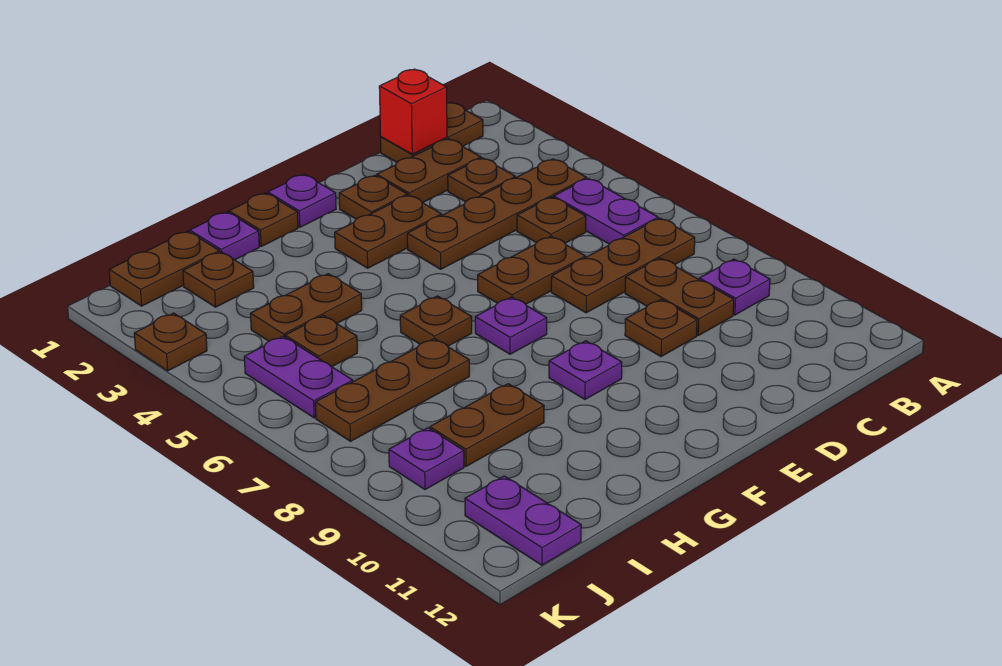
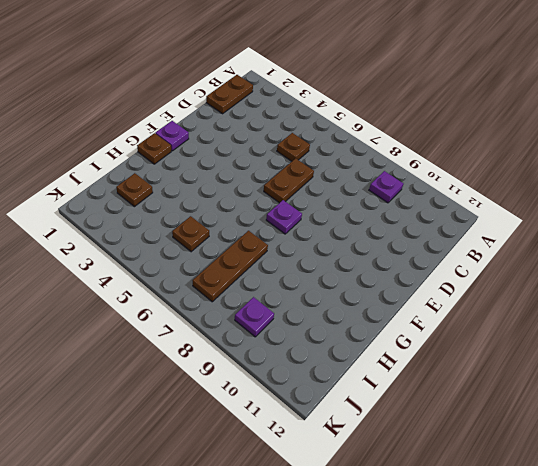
none -> brown 1x4 plate [407,159,586,269]
none -> purple 1x2 plate [554,178,658,244]
none -> brown 1x3 plate [551,218,695,313]
none -> brown 1x2 plate [377,139,481,203]

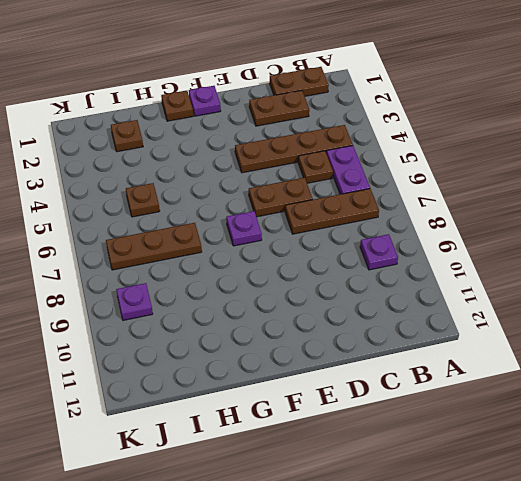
none -> brown 1x1 plate [448,158,515,202]
none -> brown 1x2 plate [625,258,734,335]
none -> brown 1x1 plate [625,300,697,357]
none -> brown 1x1 plate [339,175,407,219]

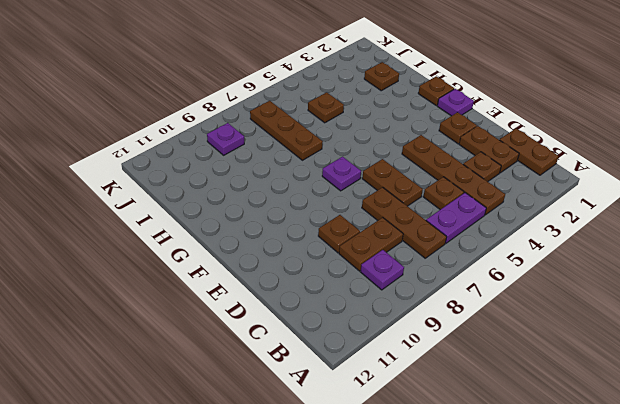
none -> brown 1x2 plate [335,195,442,268]
none -> purple 1x1 plate [549,341,622,399]
none -> brown 1x1 plate [400,296,472,346]
none -> purple 1x1 plate [190,212,259,260]

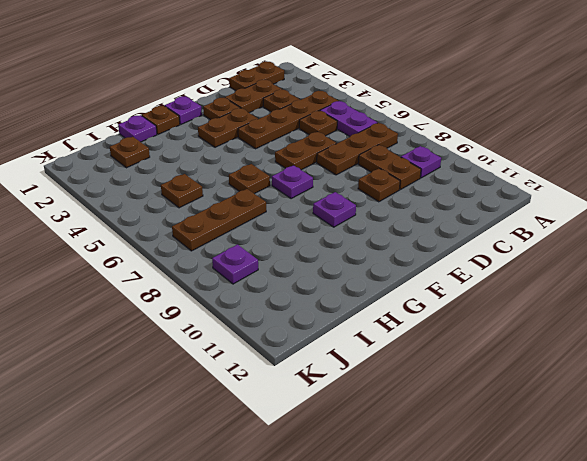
none -> brown 1x2 plate [250,274,362,341]
none -> brown 1x2 plate [430,384,544,466]
none -> brown 1x2 plate [109,231,219,306]
none -> purple 1x2 plate [244,336,353,418]

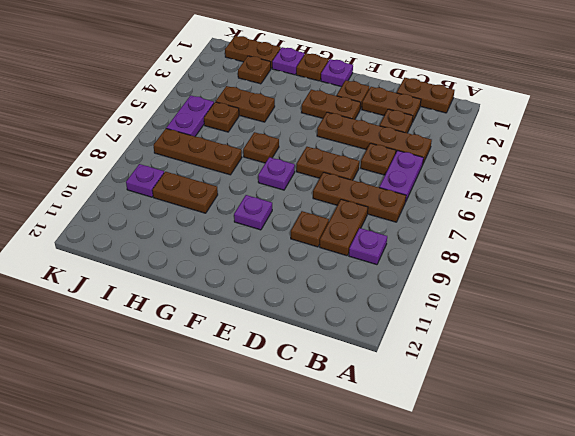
none -> purple 1x2 plate [465,476,581,565]
none -> brown 1x1 plate [134,313,207,371]
none -> red 1x1 brick [379,69,447,154]

